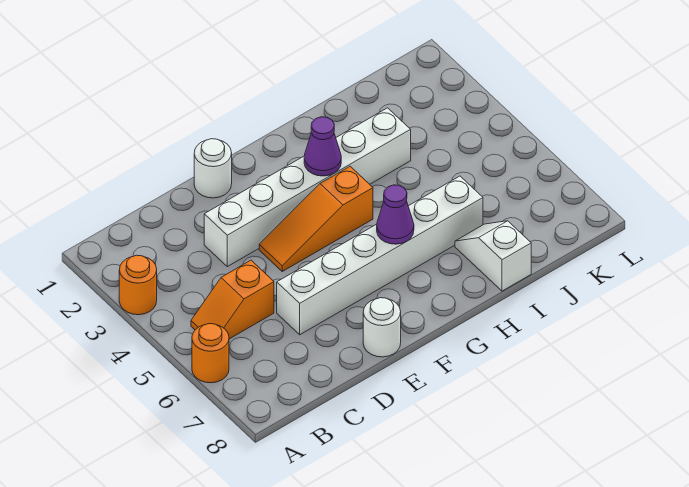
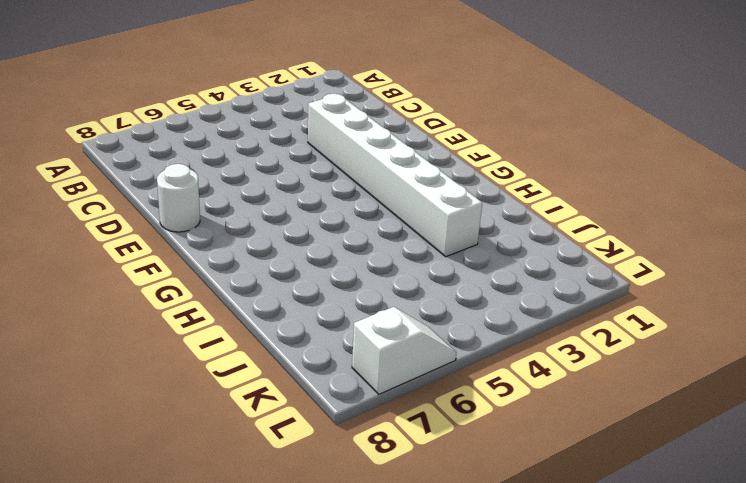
white 1x2 slope [352,307,456,394] -> white 1x2 slope moved to [455,221,531,291]
none -> orange 1x1 round brick [119,255,157,315]
none -> orange 1x1 round brick [192,324,229,383]

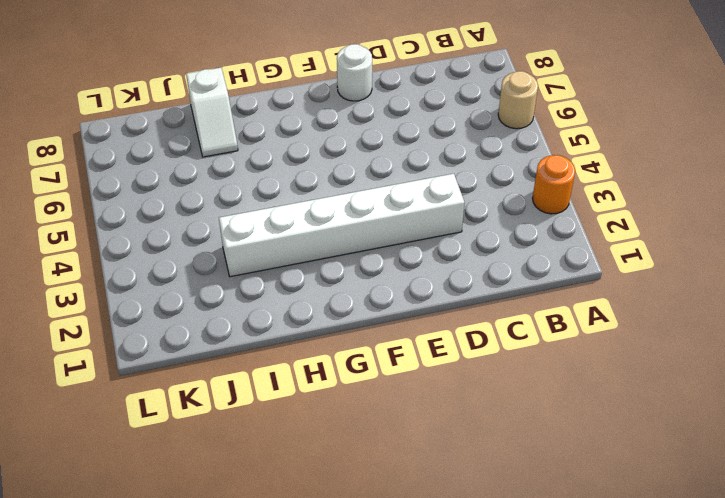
tan 1x1 round brick [498,71,538,129] -> orange 1x1 round brick [192,324,229,383]
none -> orange 1x2 slope [191,260,274,339]
none -> white 1x6 brick [277,176,483,335]

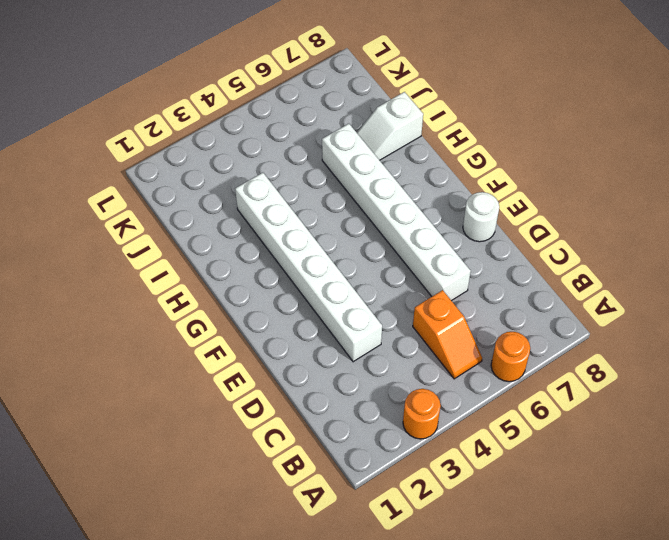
none -> white 1x1 round brick [194,139,232,198]
none -> orange 1x3 slope [259,166,373,271]

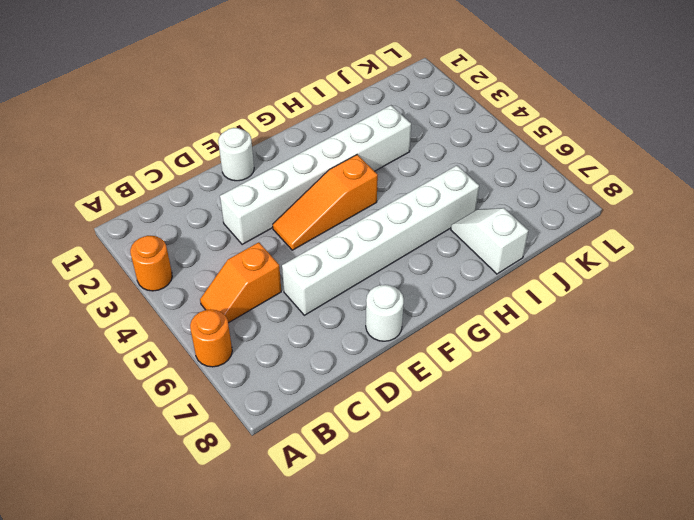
none -> purple 1x1 cone [304,117,341,176]
none -> purple 1x1 cone [377,185,414,244]

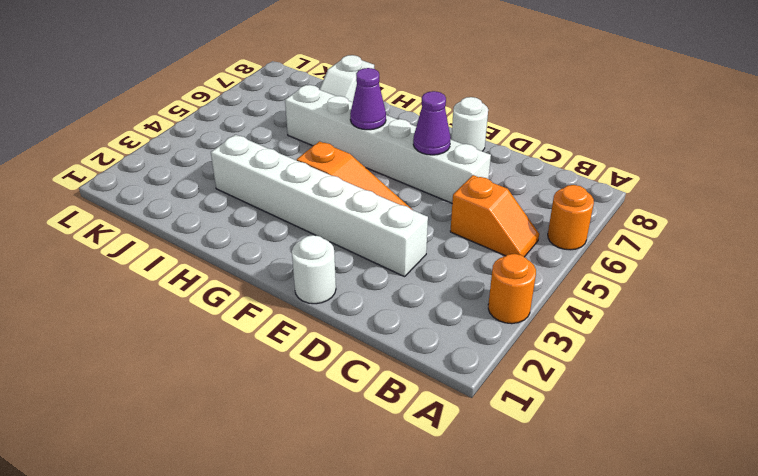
purple 1x1 cone [413,91,451,155] -> purple 1x1 cone moved to [304,117,341,176]

